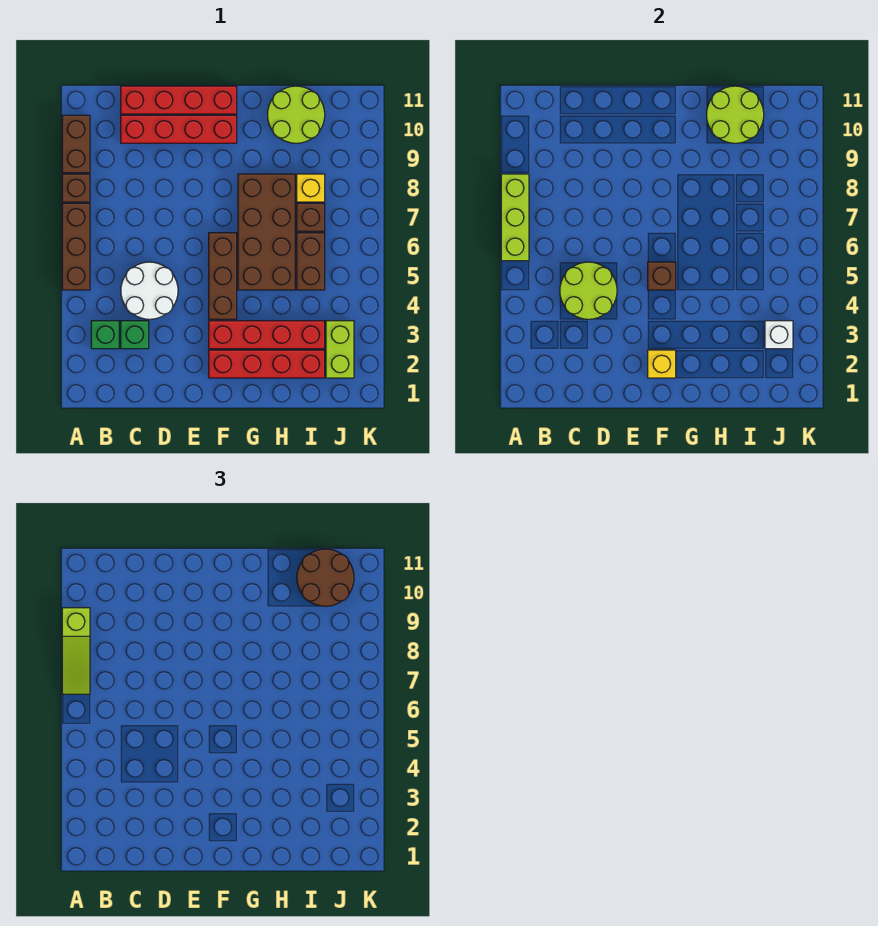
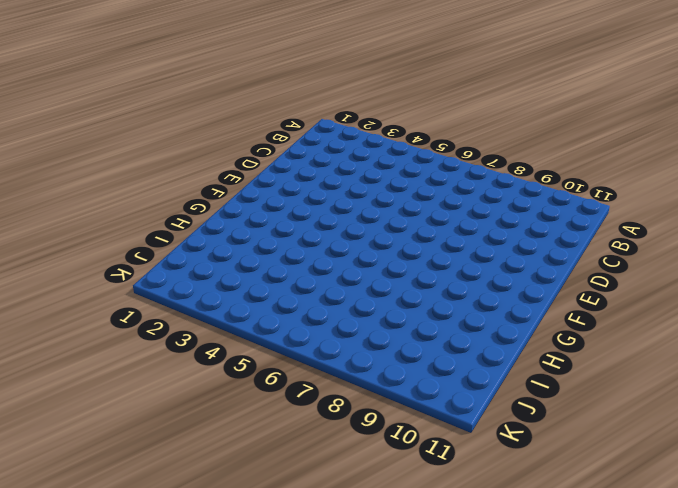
none -> brown 1x3 brick [62,203,90,290]
none -> brown 1x1 brick [62,174,90,202]
none -> brown 1x2 brick [62,115,90,173]

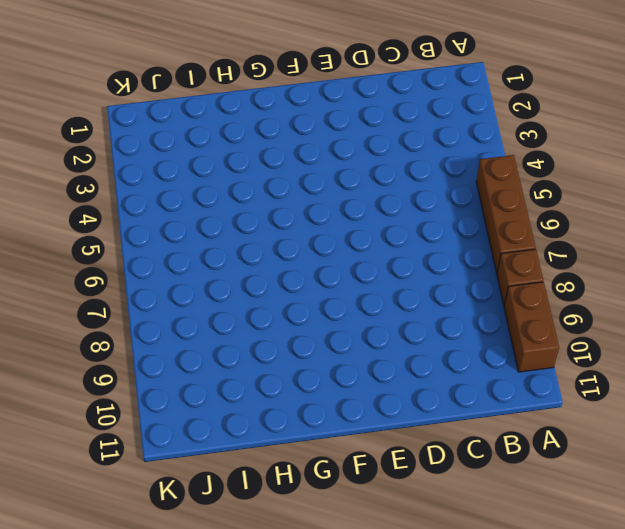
none -> green 1x1 brick [91,321,119,349]
none -> green 1x1 brick [121,321,149,349]
none -> white 2x2 round brick [121,262,178,319]

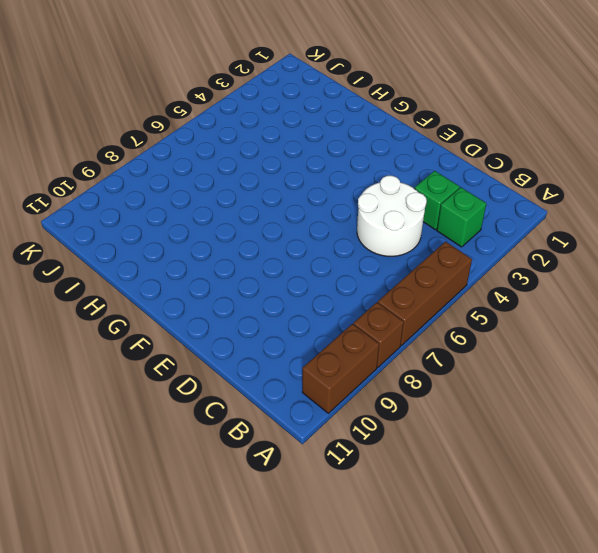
none -> red 1x4 brick [121,115,237,143]
none -> red 1x4 brick [121,86,237,114]
none -> red 1x4 brick [209,350,325,378]

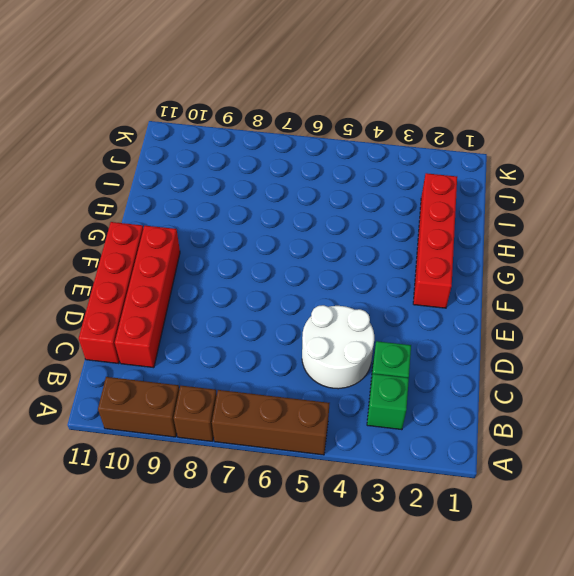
none -> red 1x4 brick [209,321,325,349]
none -> brown 1x3 brick [209,233,237,319]
none -> brown 2x4 brick [238,174,295,290]

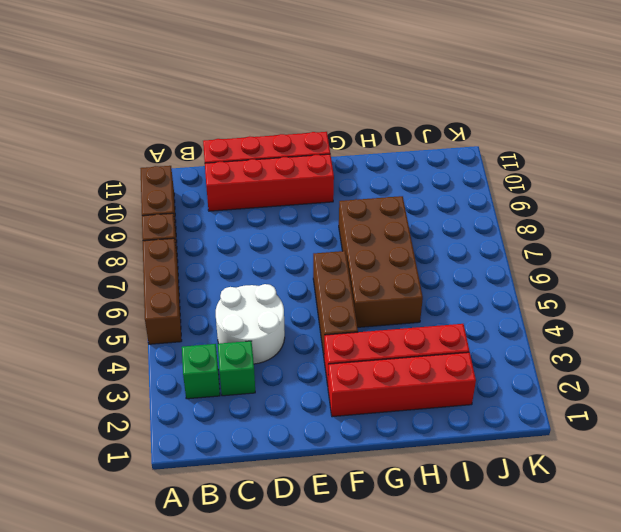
none -> lime 2x2 round brick [268,86,325,143]
none -> brown 1x2 brick [297,233,325,290]
none -> brown 1x1 brick [297,203,325,231]

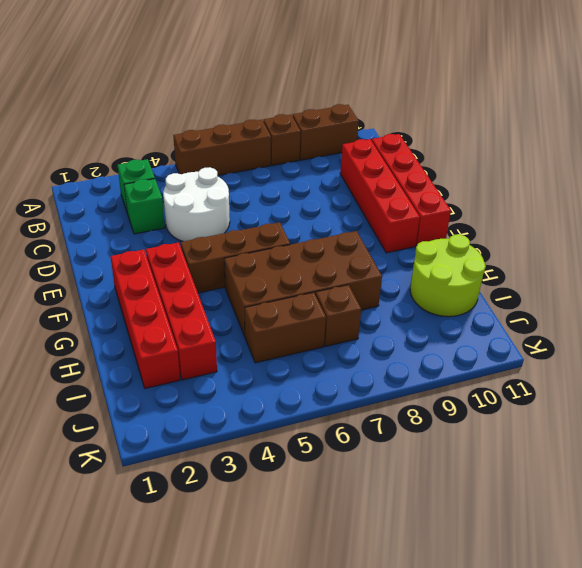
none -> yellow 1x1 brick [297,174,325,202]
none -> lime 1x2 brick [326,321,354,378]
none -> lime 1x3 brick [501,174,529,261]

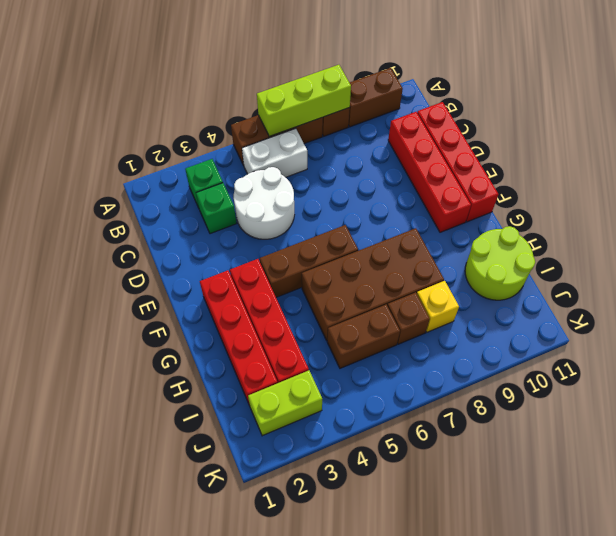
white 1x2 brick [242,129,307,177] -> none
none -> lime 2x2 round brick [560,262,617,319]
none -> yellow 1x1 brick [648,350,676,378]
none -> brown 1x1 brick [648,262,676,290]

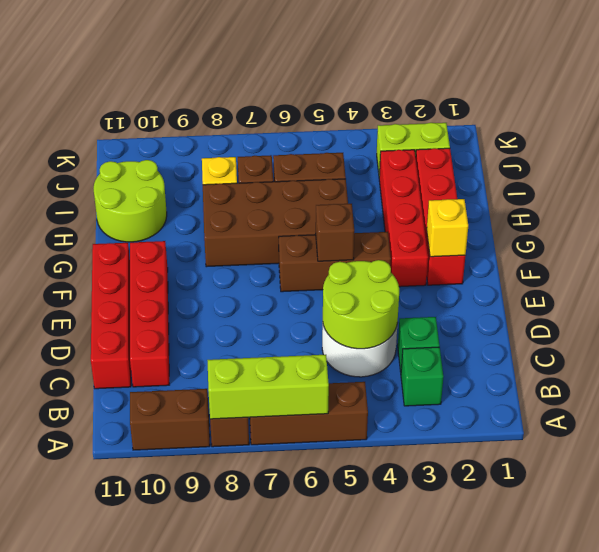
none -> lime 2x2 round brick [707,86,764,143]
none -> white 1x1 brick [765,321,793,349]
none -> lime 1x3 slope [62,608,90,694]

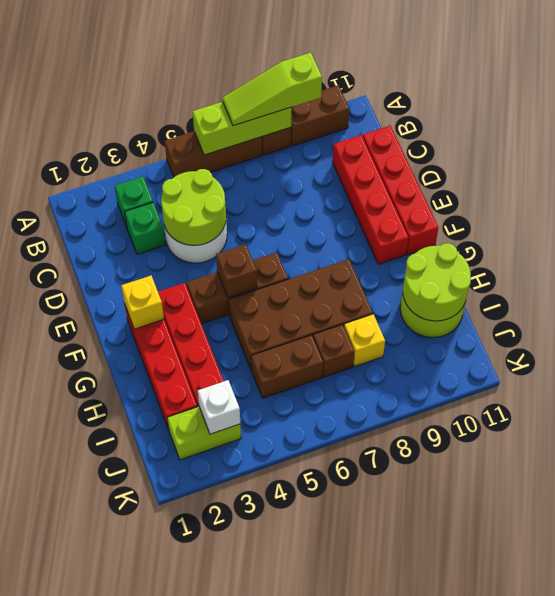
none -> brown 2x2 round brick [297,549,354,606]

